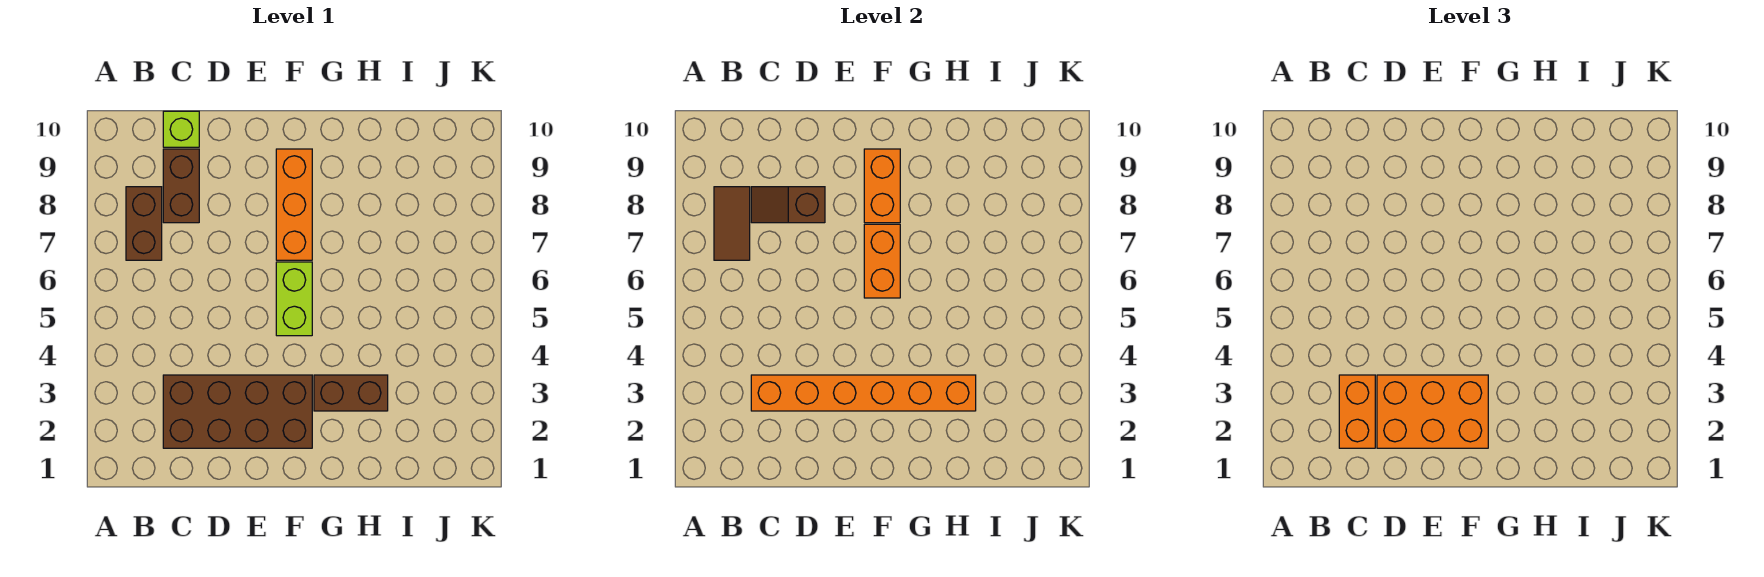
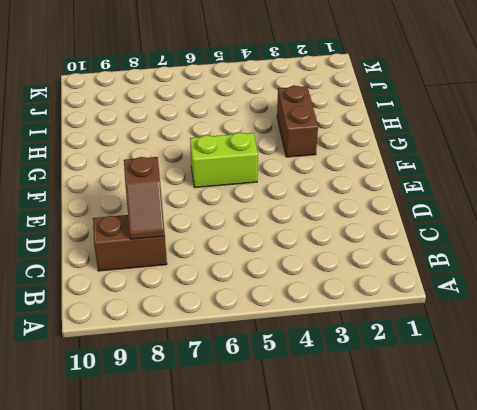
none -> brown 1x2 brick [126,187,162,260]
none -> brown 2x4 brick [163,375,312,448]
none -> lime 1x1 brick [163,111,199,147]

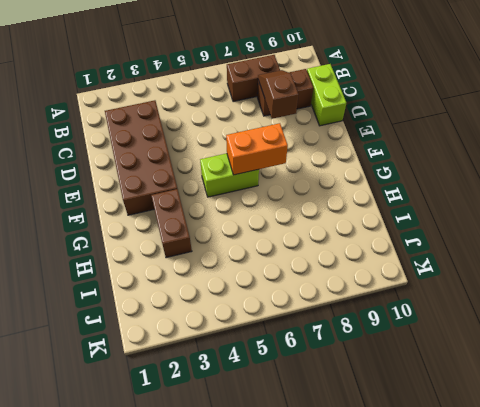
lime 1x2 brick [307,64,346,126] -> lime 1x1 brick [163,111,199,147]
none -> orange 1x3 brick [276,149,312,260]
none -> brown 1x2 tile [714,187,750,260]
none -> orange 1x6 brick [751,375,976,411]

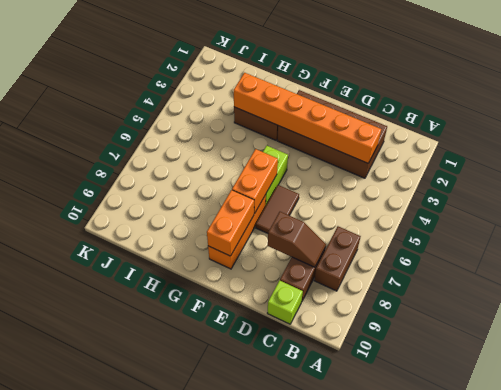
brown 1x2 tile [256,185,299,233] -> brown 1x2 tile moved to [714,187,750,260]
none -> orange 1x2 brick [1339,375,1375,448]
none -> orange 2x3 brick [1377,375,1488,448]

